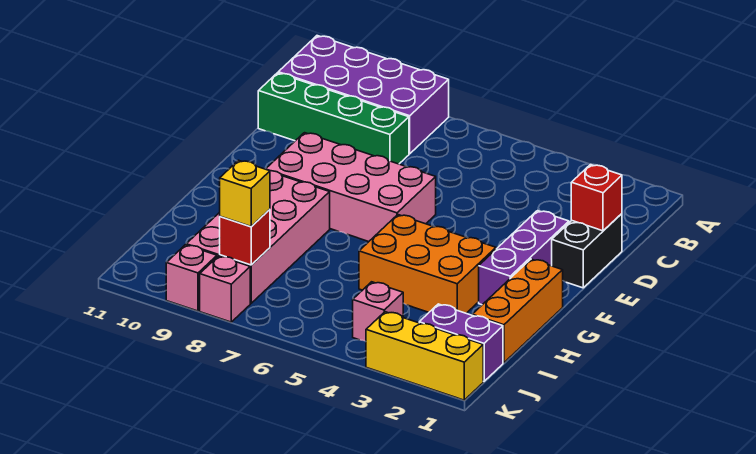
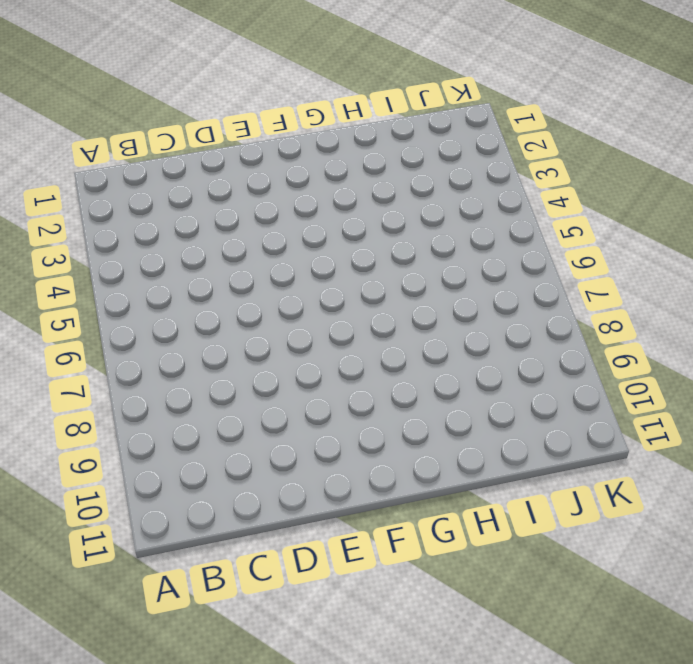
none -> purple 2x4 brick [278,36,449,154]
none -> green 1x4 brick [258,73,409,164]
none -> black 1x2 brick [552,214,622,288]

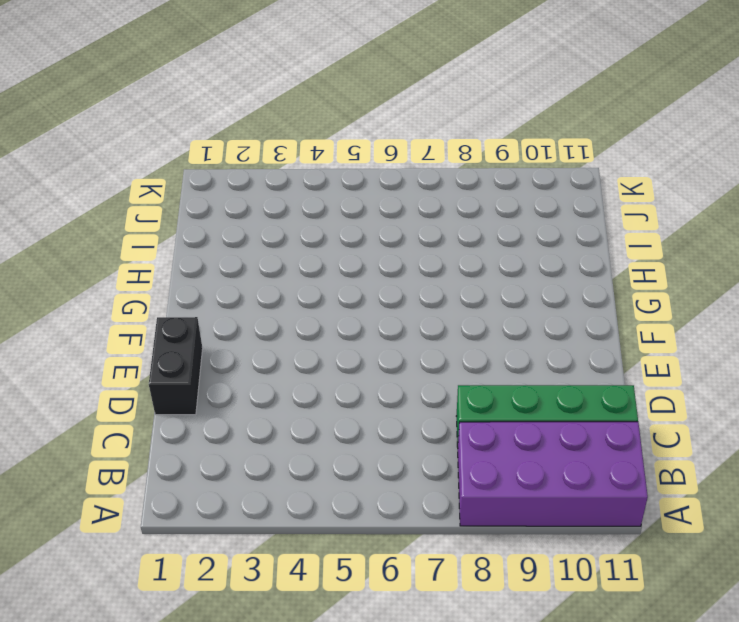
none -> purple 1x3 brick [479,211,569,305]
none -> pink 2x4 brick [266,133,436,242]
none -> orange 1x3 brick [472,259,563,363]

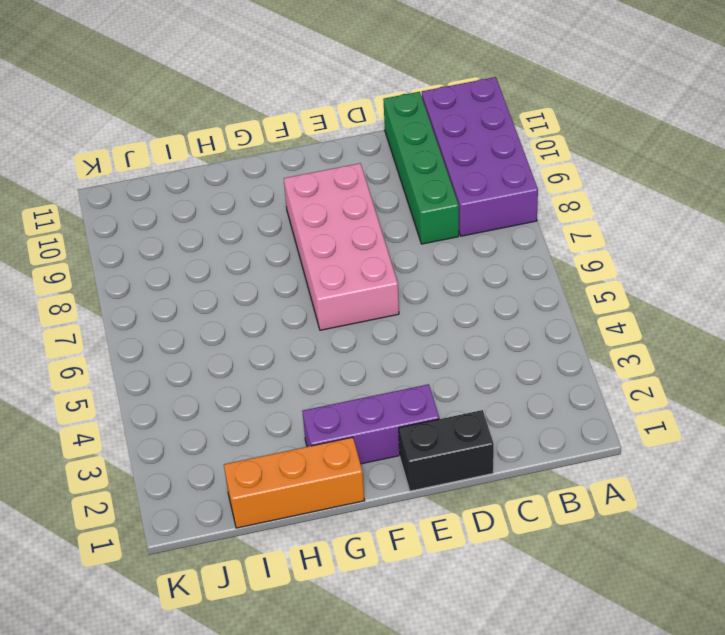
none -> orange 2x3 brick [359,215,496,313]
none -> pink 2x4 brick [186,171,330,303]
none -> purple 1x2 brick [419,304,503,381]

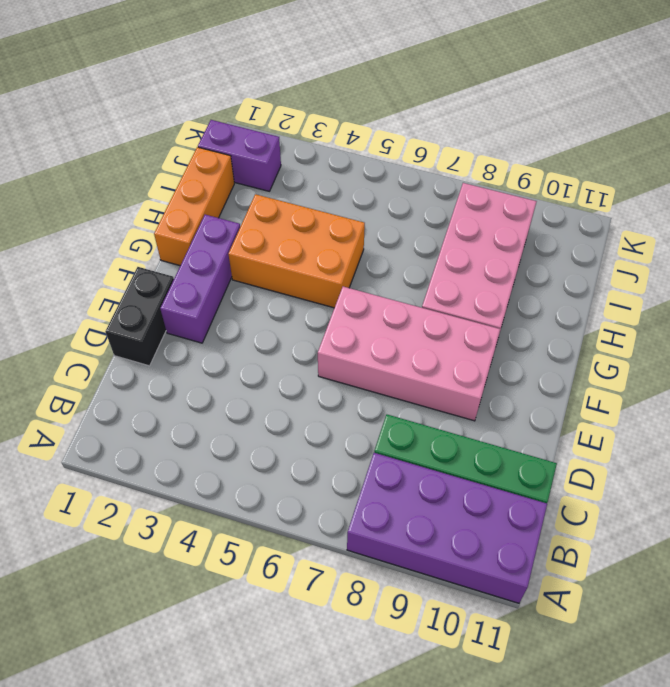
none -> pink 1x1 brick [353,282,403,342]
none -> yellow 1x3 brick [366,312,483,400]
none -> pink 1x1 brick [200,256,250,322]

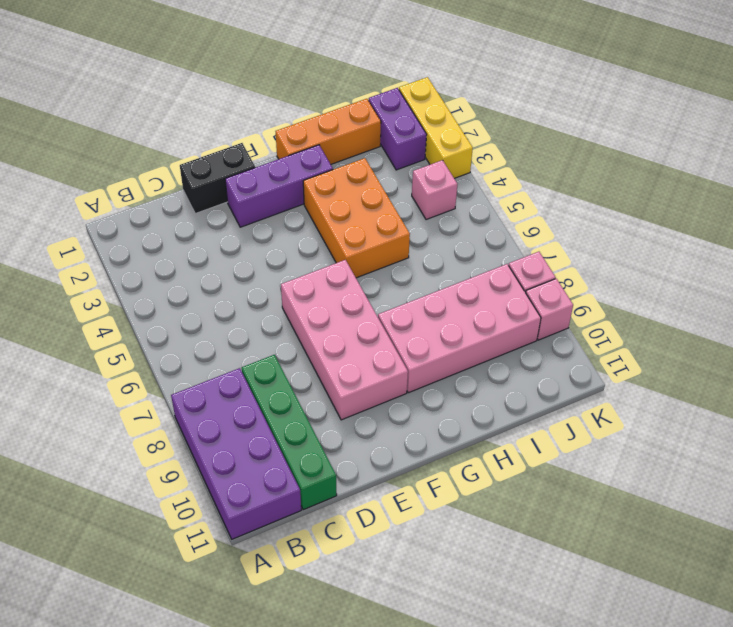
none -> red 1x1 brick [571,165,622,231]
none -> red 1x1 brick [220,209,270,265]
none -> yellow 1x1 brick [220,160,270,226]

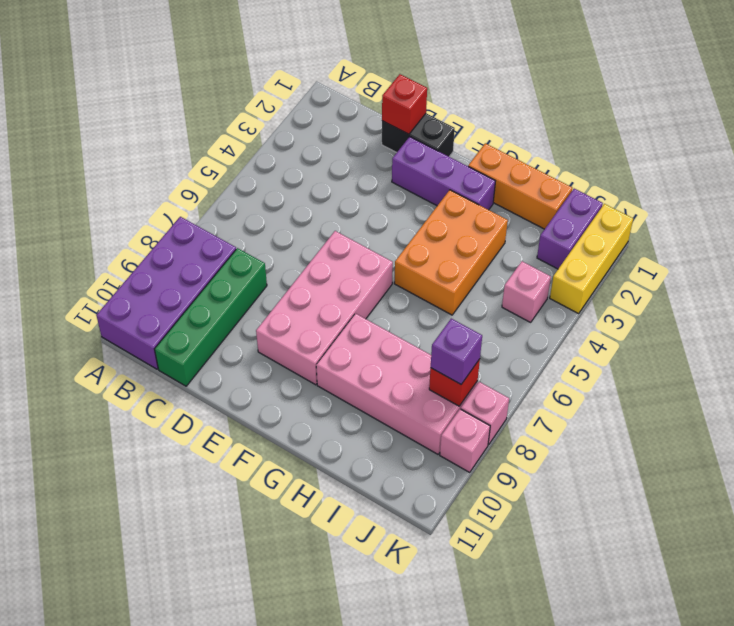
purple 1x1 brick [431,319,482,384] -> yellow 1x1 brick [220,160,270,226]

